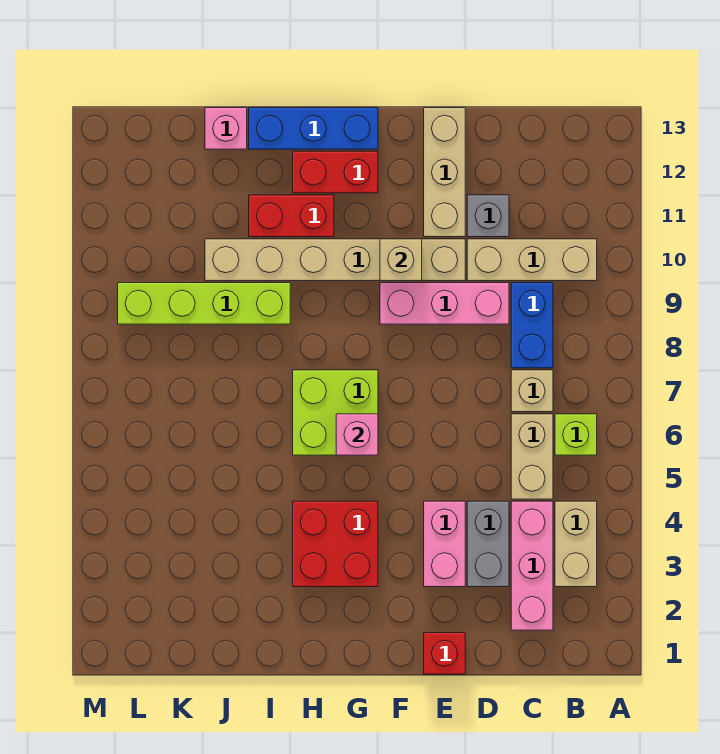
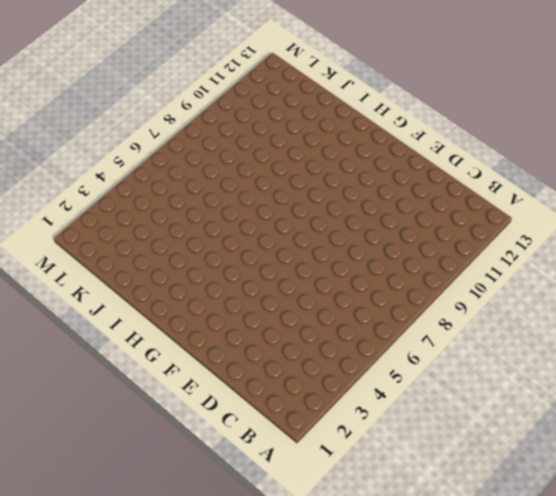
none -> tan 1x2 brick [555,501,597,587]
none -> lime 1x1 brick [555,414,597,455]
none -> tan 1x3 brick [467,239,597,281]

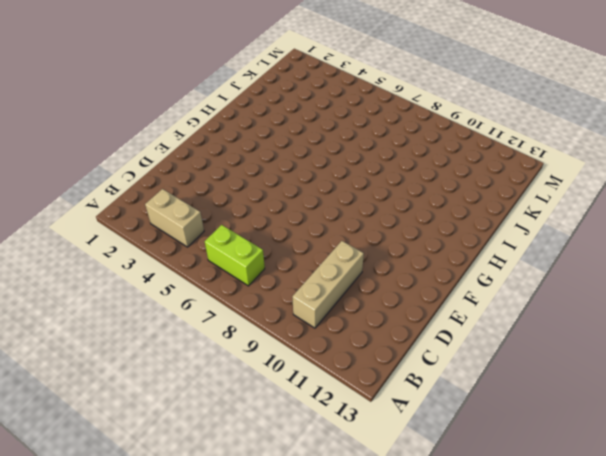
lime 1x2 brick [205,225,265,286] -> lime 1x1 brick [555,414,597,455]
none -> pink 1x3 brick [511,501,553,630]
none -> tan 1x2 brick [511,414,553,499]
none -> tan 1x1 brick [511,370,553,412]

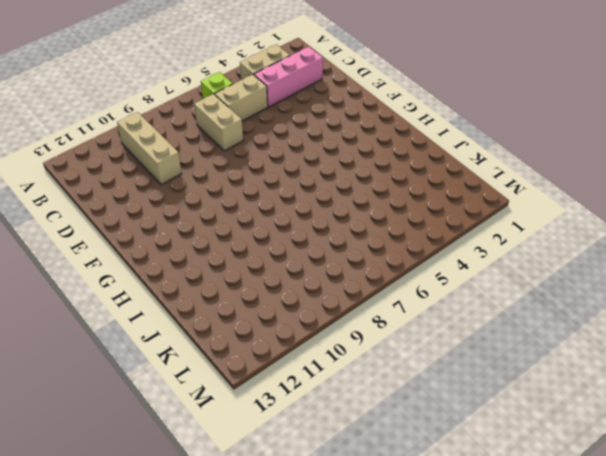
tan 1x2 brick [194,94,243,151] -> tan 1x1 brick [511,370,553,412]
none -> blue 1x2 brick [511,283,553,368]
none -> grey 1x2 brick [467,501,509,587]
none -> pink 1x3 brick [380,283,509,324]

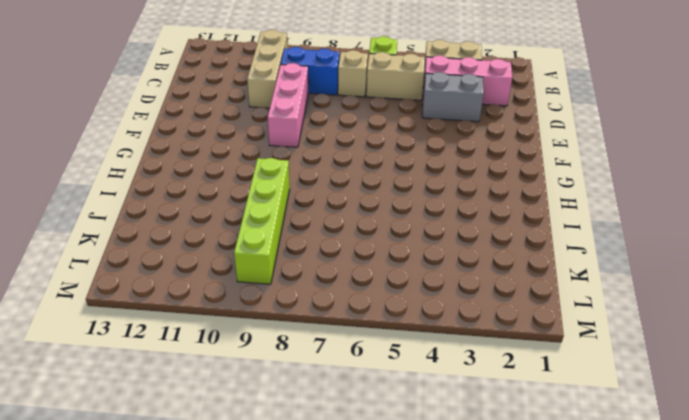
none -> grey 1x1 brick [467,195,509,237]
none -> red 1x1 brick [424,633,465,674]
none -> pink 1x2 brick [424,501,465,587]

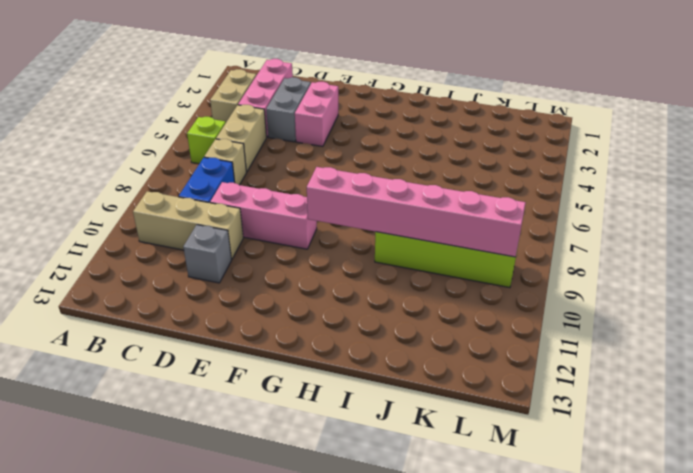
pink 1x6 brick [307,167,526,257] -> none
none -> red 1x1 brick [424,633,465,674]
none -> tan 1x6 brick [205,239,465,281]
none -> tan 1x3 brick [424,108,465,237]

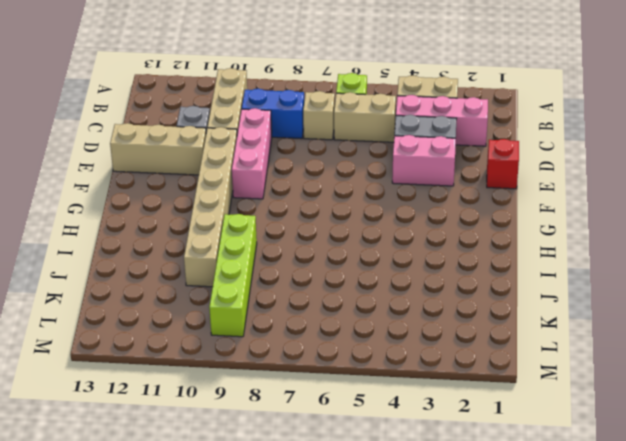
none -> red 2x2 brick [293,501,378,587]
none -> lime 2x2 brick [293,370,378,455]
none -> red 1x2 brick [293,151,378,193]

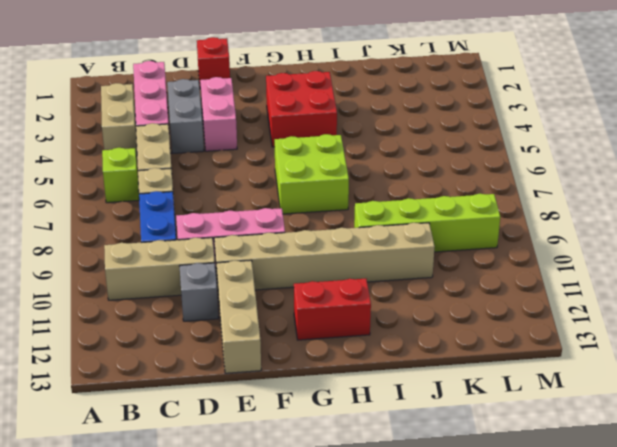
none -> blue 1x3 brick [249,108,378,149]
none -> red 1x2 brick [249,195,334,237]
none -> pink 1x1 brick [205,108,247,149]

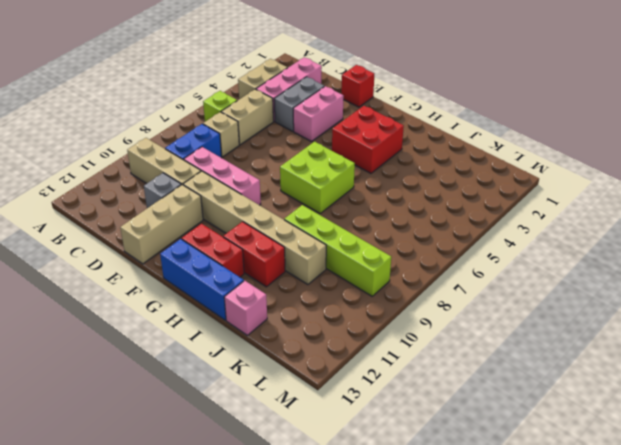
none -> tan 1x1 brick [380,239,422,281]
none -> pink 1x1 brick [336,414,378,455]

